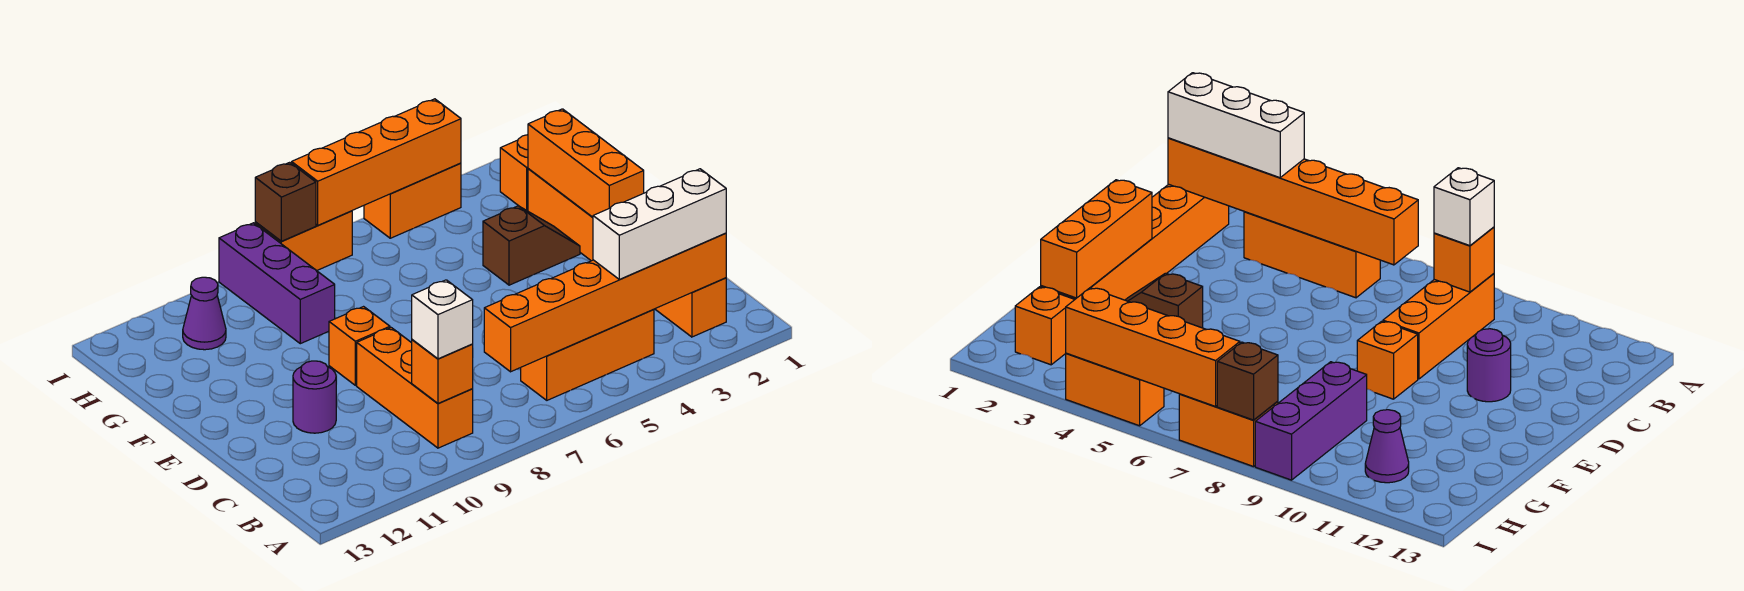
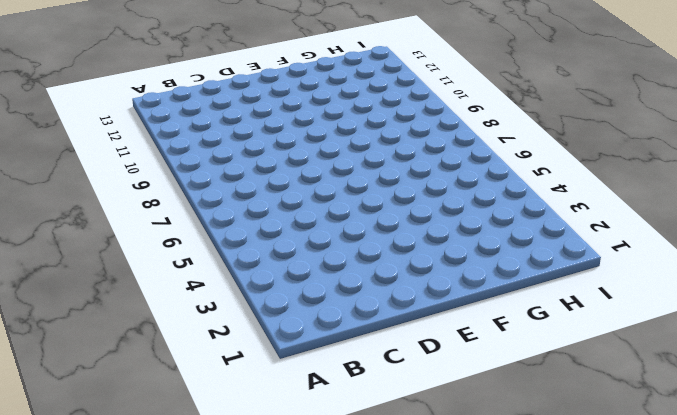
none -> orange 1x6 brick [528,169,726,337]
none -> orange 1x3 brick [521,309,654,400]
none -> orange 1x3 brick [357,328,473,448]

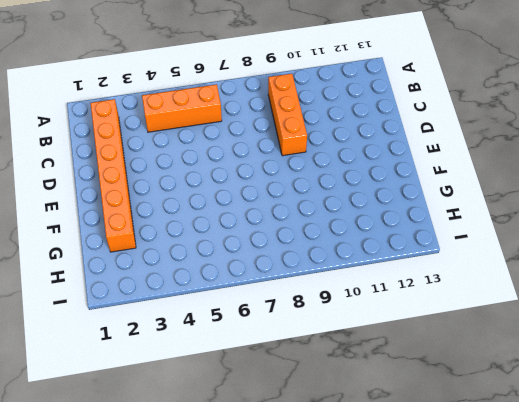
none -> purple 1x1 round brick [293,361,336,433]
none -> orange 1x1 brick [329,307,390,385]
none -> brown 1x2 slope [483,206,580,285]

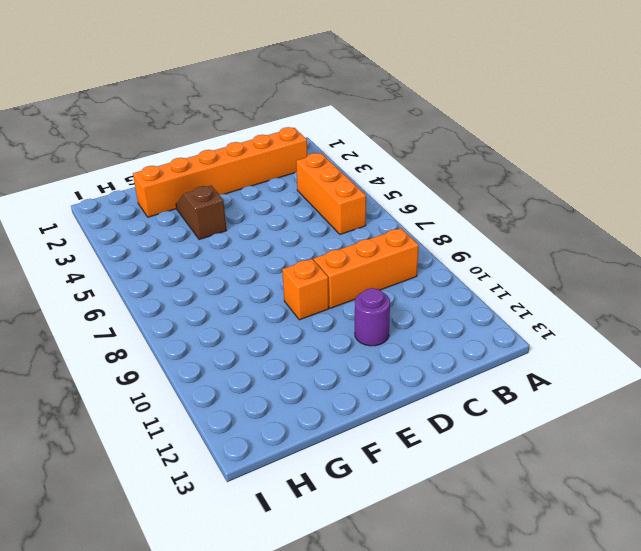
none -> purple 1x3 brick [219,223,335,344]
none -> orange 1x1 brick [500,135,528,211]
none -> purple 1x1 cone [183,277,226,350]

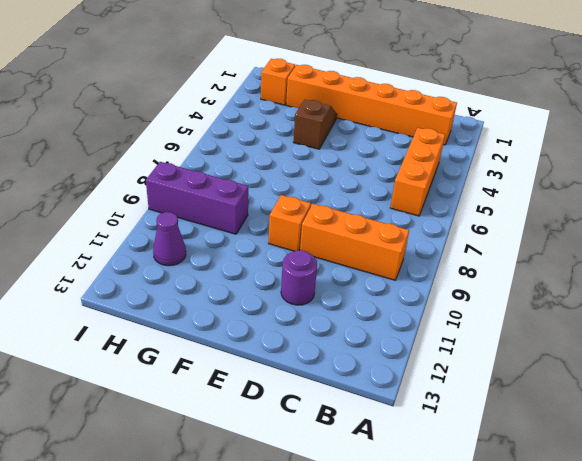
none -> orange 1x2 brick [364,163,461,238]
none -> orange 1x2 brick [255,211,352,271]
none -> orange 1x6 brick [484,233,726,372]

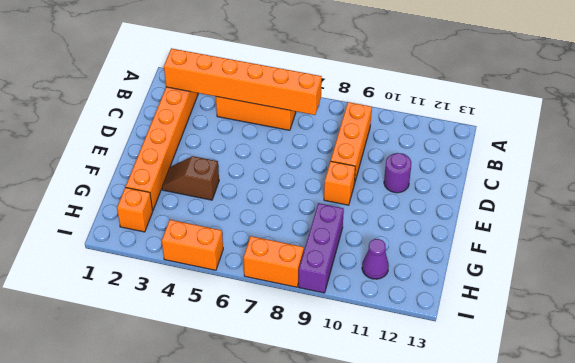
none -> orange 1x1 brick [412,340,473,403]
none -> orange 1x3 brick [528,109,644,217]
none -> orange 1x4 brick [292,99,461,225]

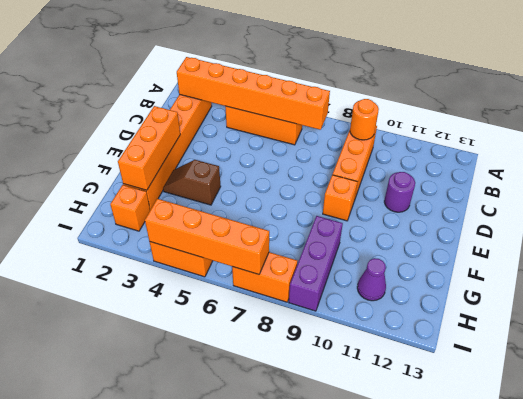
orange 1x1 round brick [350,99,379,140] -> orange 1x1 brick [412,340,473,403]
none -> brown 1x1 brick [255,162,316,241]
none -> white 1x3 brick [593,169,726,279]
none -> white 1x1 brick [412,280,473,359]

